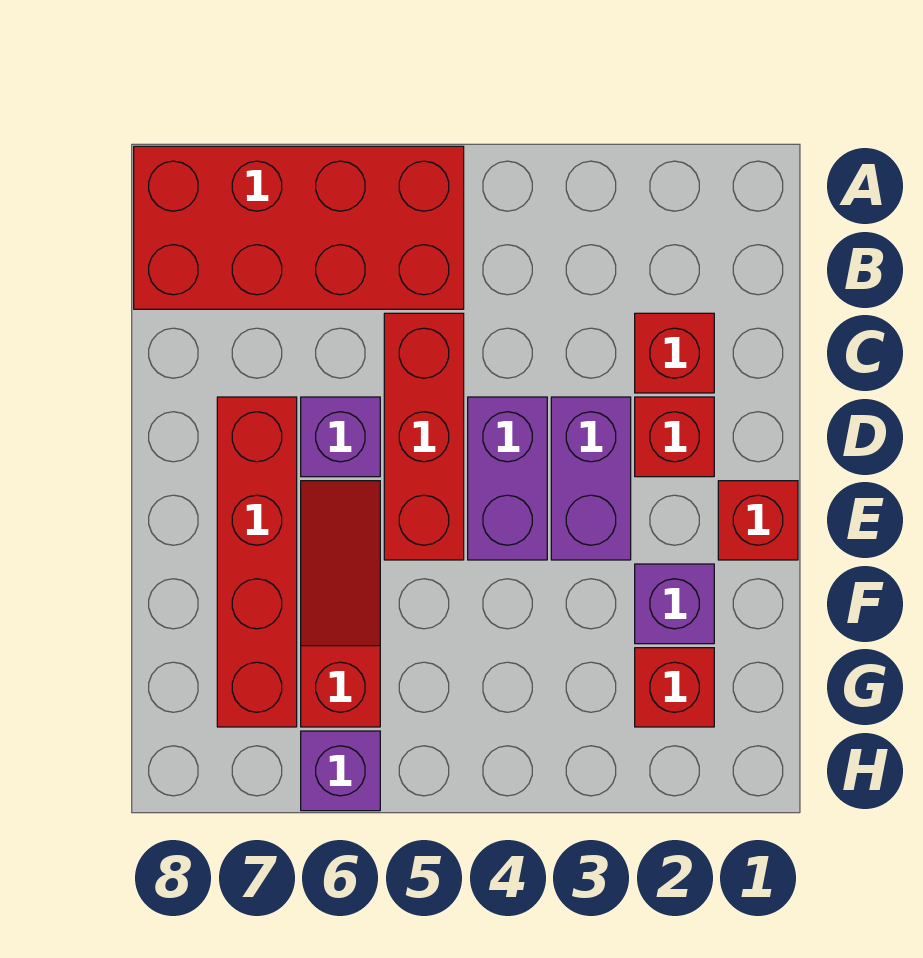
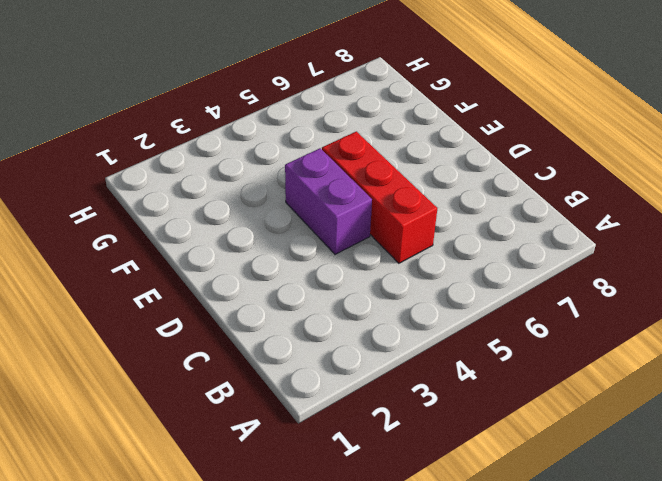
none -> red 2x4 brick [134,146,464,309]
none -> red 1x1 brick [635,313,714,393]
none -> red 1x1 brick [635,397,714,477]

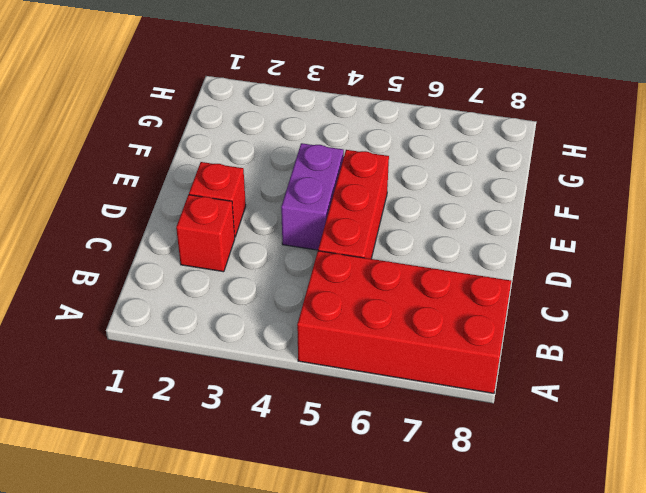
none -> purple 1x2 brick [551,397,631,560]
none -> purple 1x1 brick [301,397,380,477]
none -> red 1x4 brick [217,397,297,727]

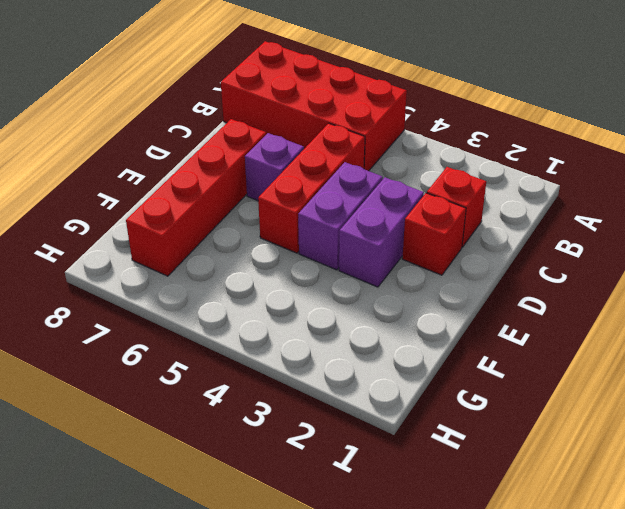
none -> red 1x1 brick [718,481,798,560]
none -> red 1x3 slope [301,481,380,727]
none -> purple 1x1 brick [635,564,714,644]

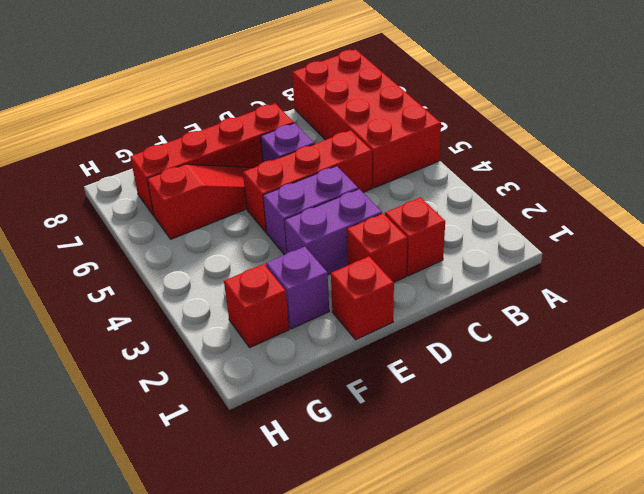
none -> purple 1x1 brick [301,731,380,811]

